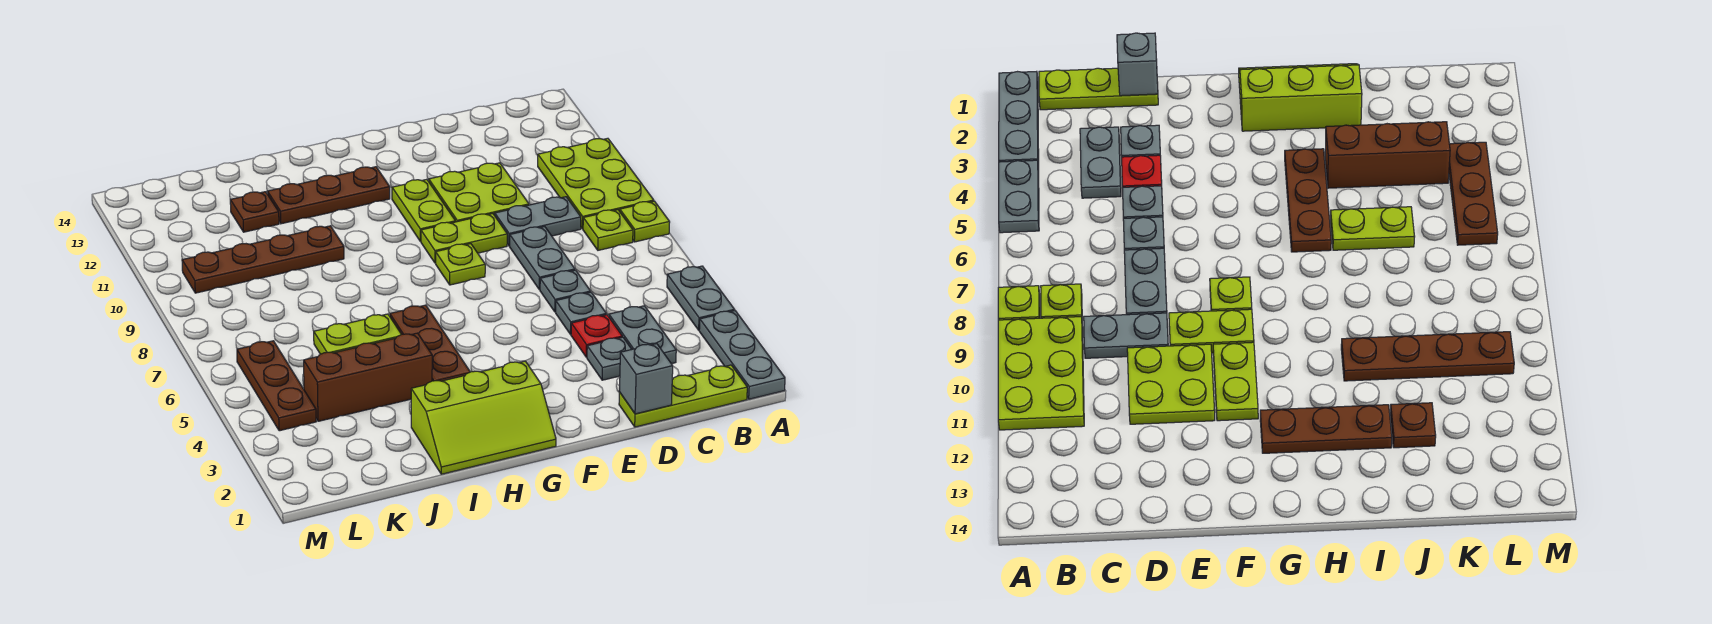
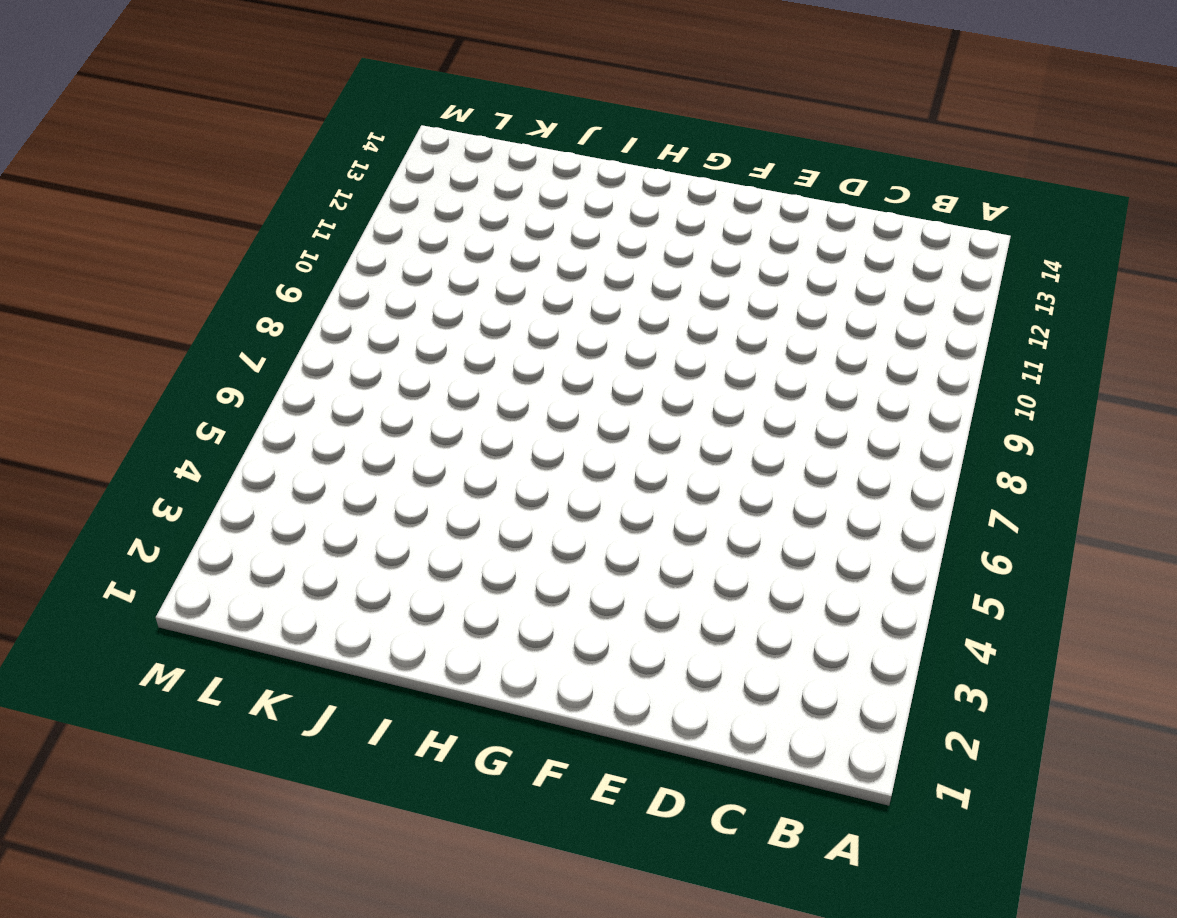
none -> grey 1x3 plate [699,311,785,399]
none -> grey 1x2 plate [667,266,734,330]
none -> lime 1x1 plate [620,201,670,242]

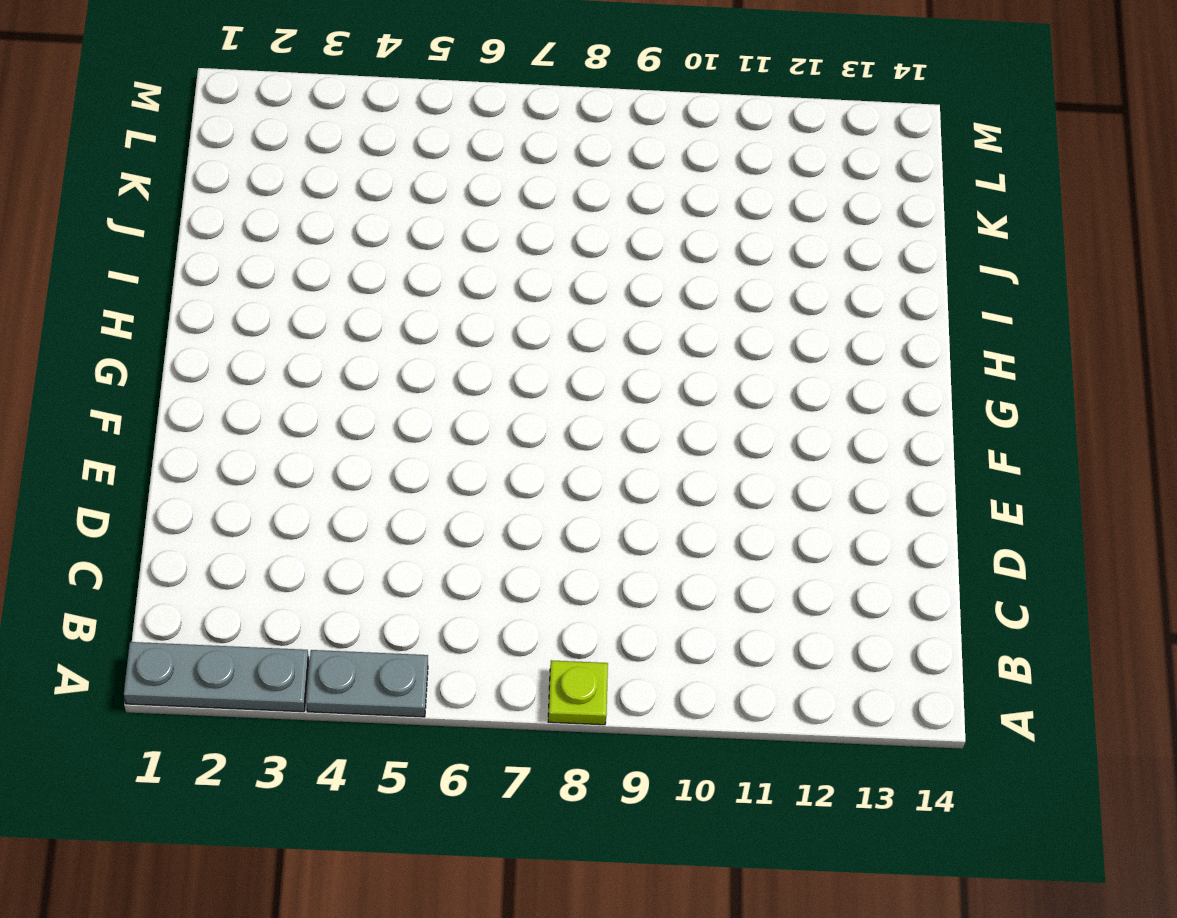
none -> lime 2x3 plate [538,138,654,229]
none -> lime 1x3 plate [619,365,747,427]
none -> lime 1x1 plate [583,210,633,250]

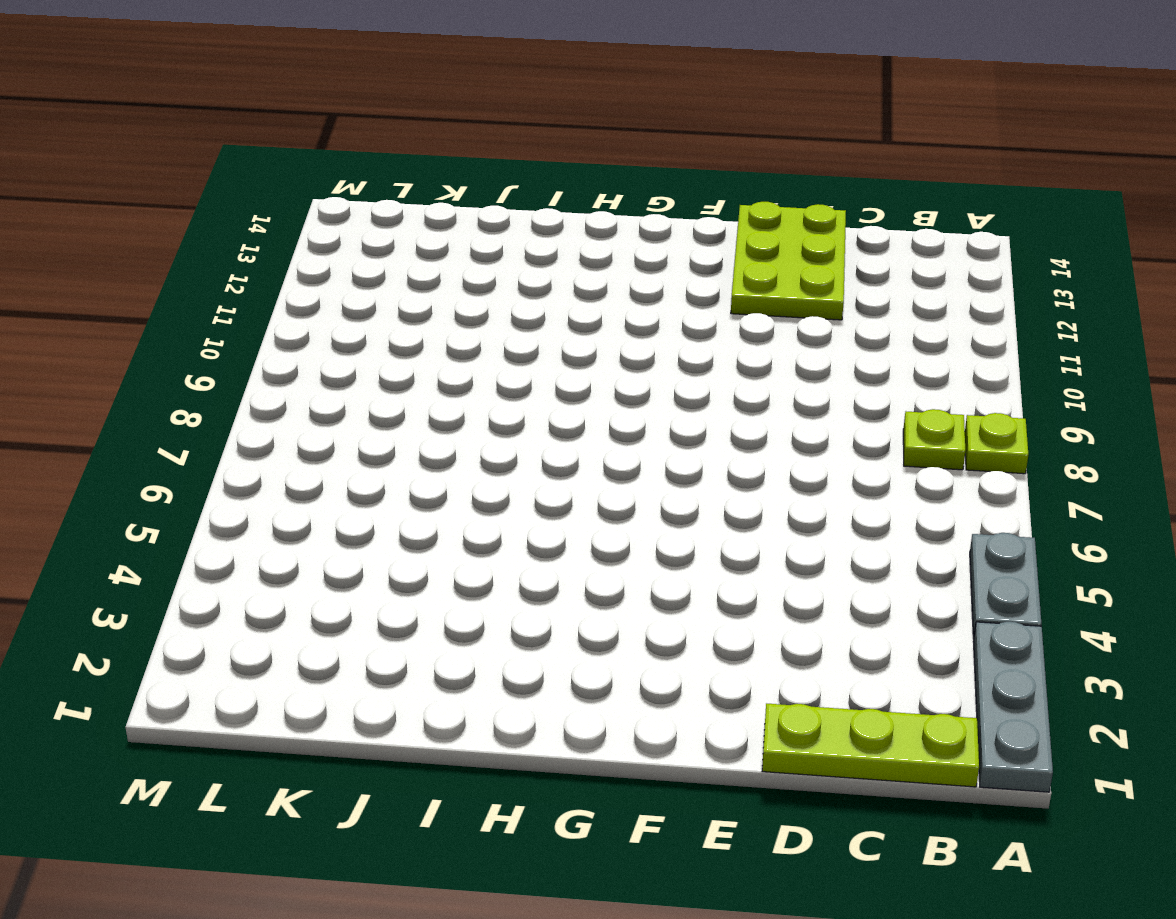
lime 2x3 plate [731,202,846,320] -> lime 2x3 plate moved to [538,138,654,229]
none -> grey 1x2 plate [609,306,676,364]
none -> grey 1x2 plate [495,197,581,246]
none -> grey 1x1 plate [587,337,632,380]

